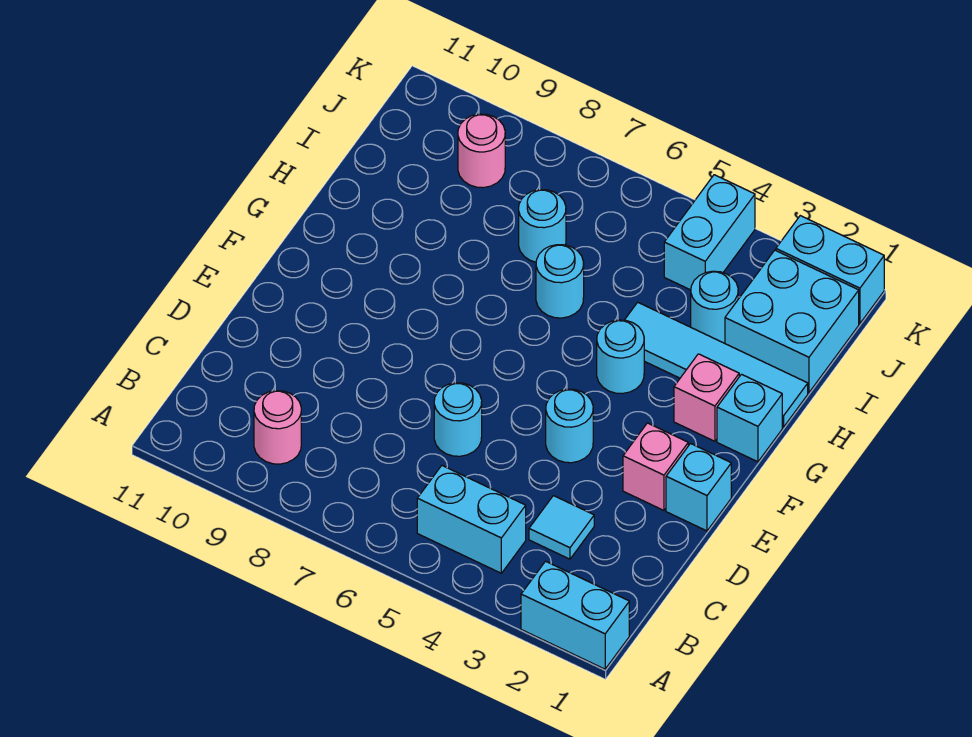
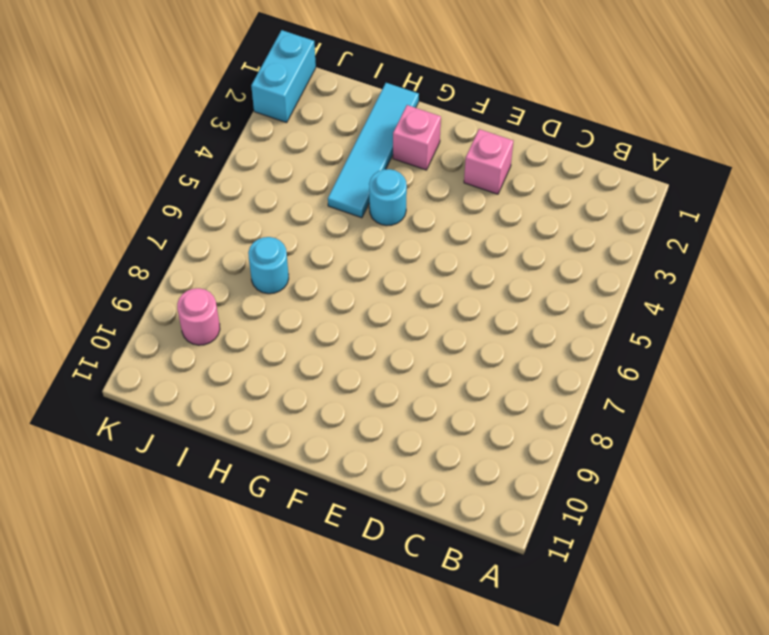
none -> cyan 1x2 brick [521,561,629,669]
none -> cyan 1x2 brick [417,466,526,573]
none -> pink 1x1 round brick [254,391,301,464]

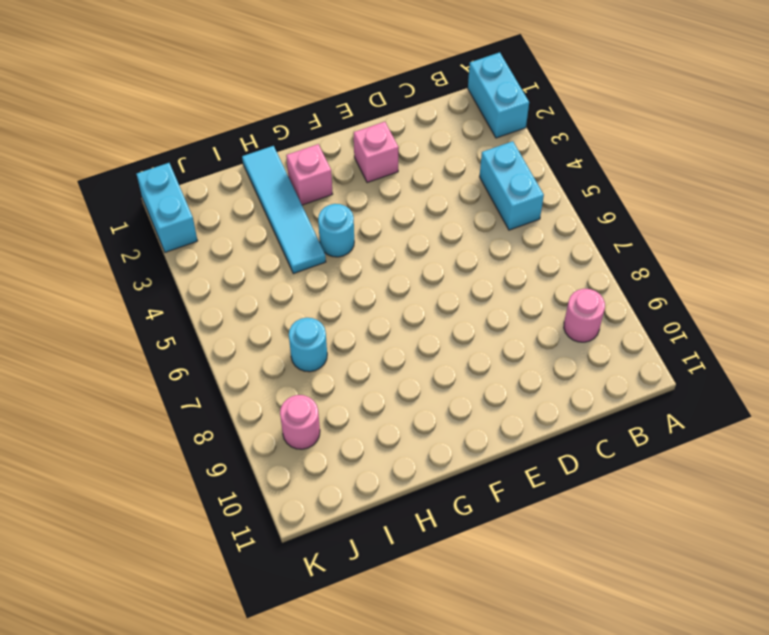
none -> cyan 1x1 tile [529,496,594,559]
none -> cyan 1x1 round brick [434,383,482,456]
none -> cyan 1x1 brick [666,444,731,531]

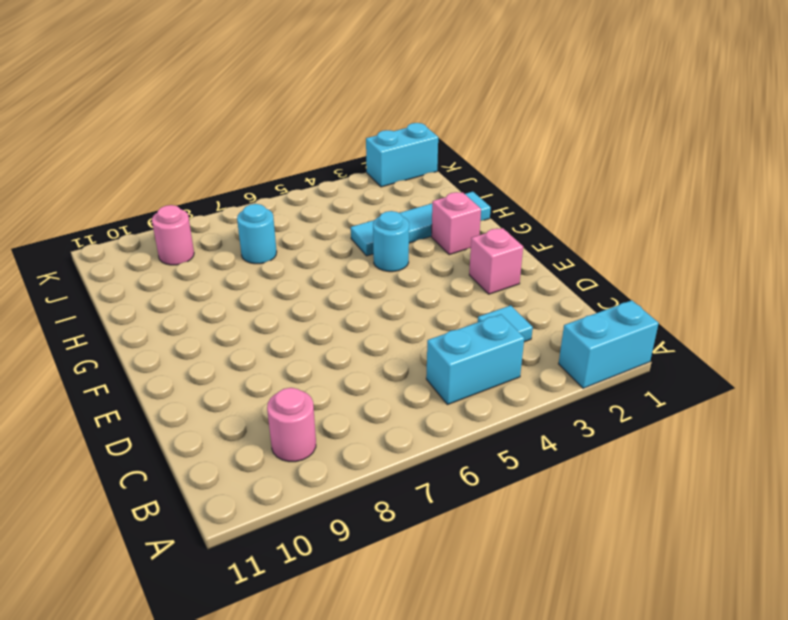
none -> cyan 1x1 round brick [434,383,482,456]
none -> cyan 1x1 brick [666,444,731,531]
none -> cyan 1x1 round brick [546,389,593,463]

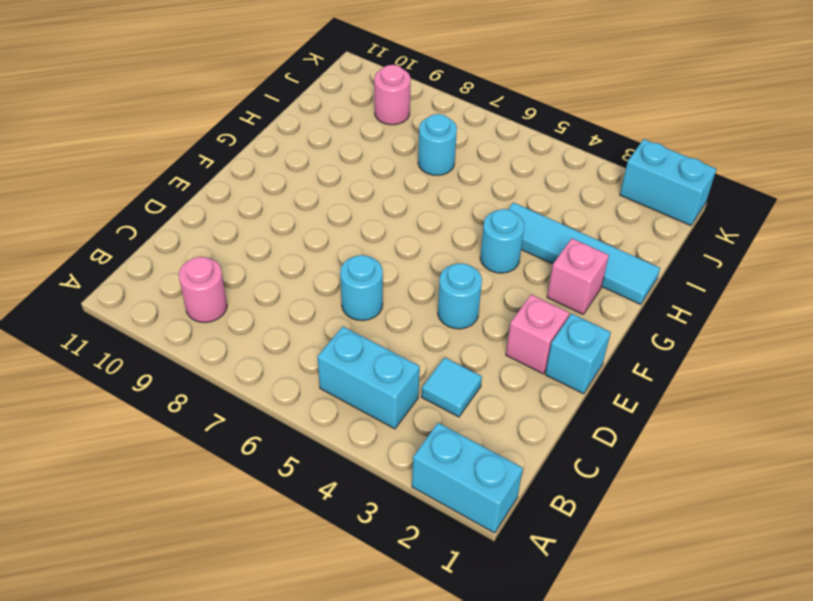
none -> cyan 1x1 brick [717,374,782,462]
none -> cyan 1x1 round brick [536,245,584,318]
none -> cyan 2x2 brick [725,250,859,393]

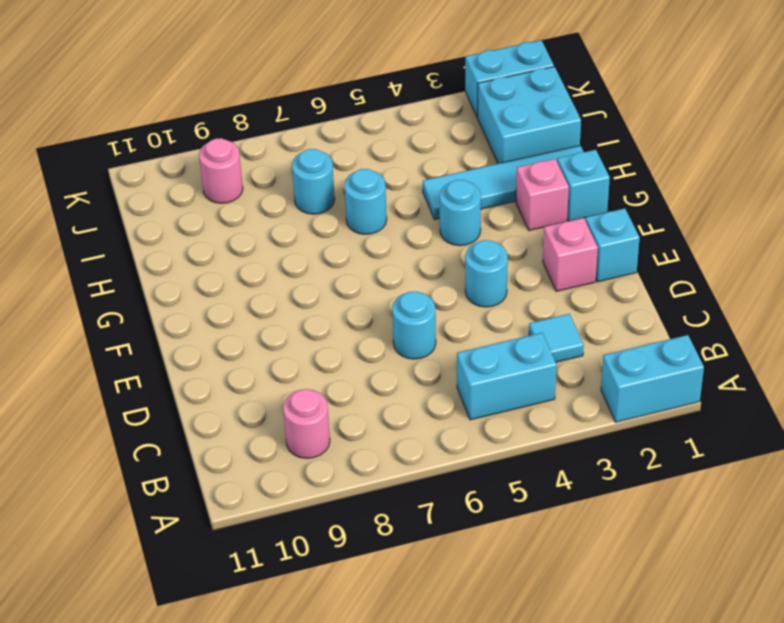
none -> cyan 1x1 round brick [691,271,738,343]
none -> cyan 1x2 brick [664,175,755,290]

